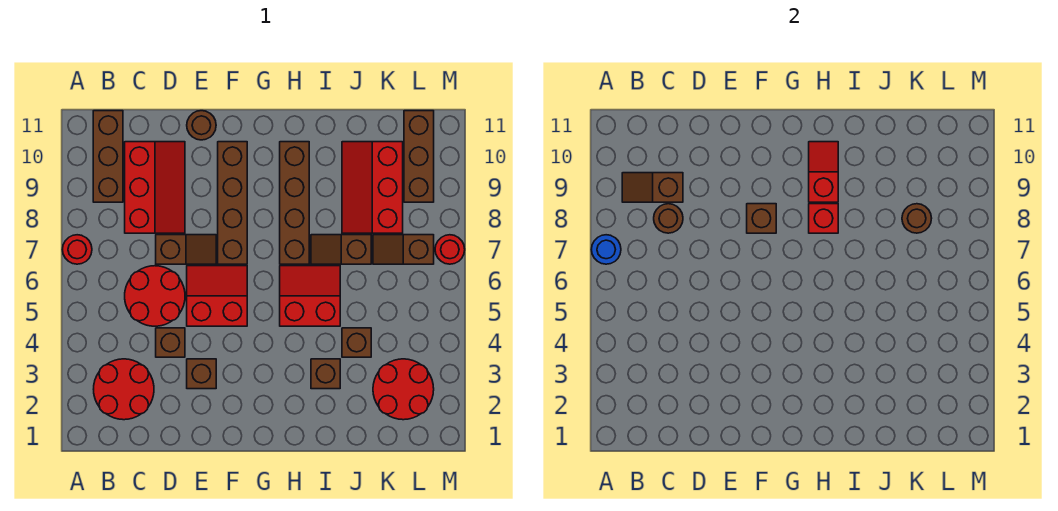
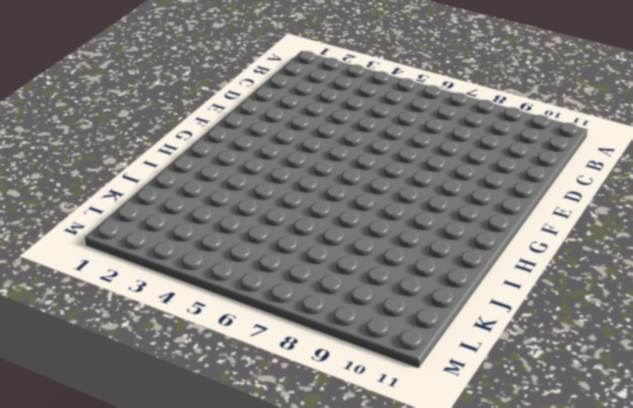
none -> red 1x1 round brick [62,235,92,264]
none -> red 2x2 round brick [94,359,154,420]
none -> brown 1x3 brick [93,111,123,202]

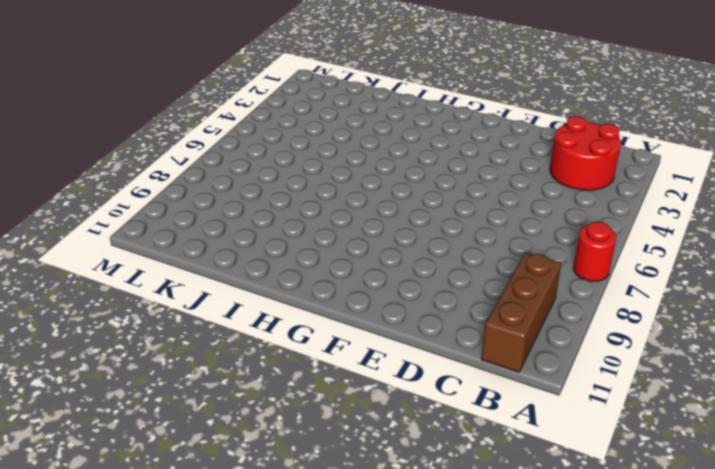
none -> red 2x2 round brick [125,266,185,326]
none -> red 2x3 slope [125,142,185,233]
none -> brown 1x1 brick [156,328,185,357]

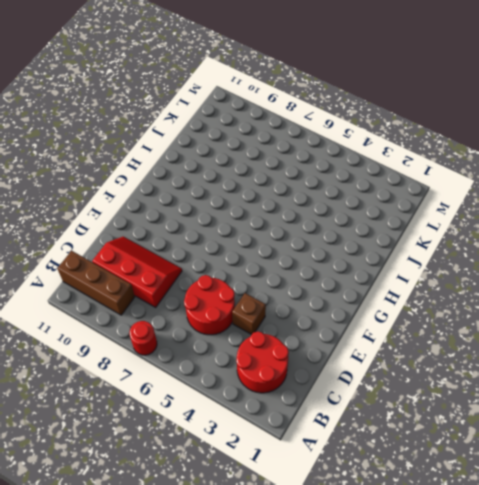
none -> brown 1x2 slope [156,235,216,264]
none -> brown 1x1 brick [187,359,216,389]
none -> red 2x2 slope [187,266,247,326]

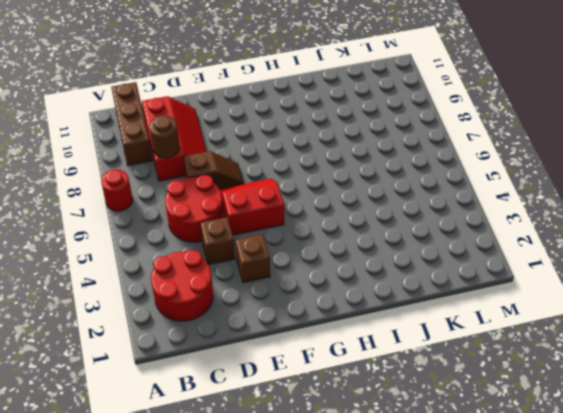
none -> brown 1x1 round brick [187,111,216,140]
none -> brown 1x4 brick [218,142,247,264]
none -> red 2x2 slope [280,266,340,326]

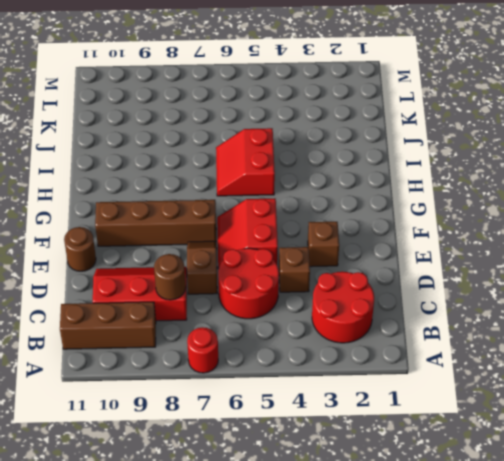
none -> brown 1x4 brick [280,142,309,264]
none -> brown 1x1 brick [311,359,340,389]
none -> brown 1x2 slope [311,235,371,264]

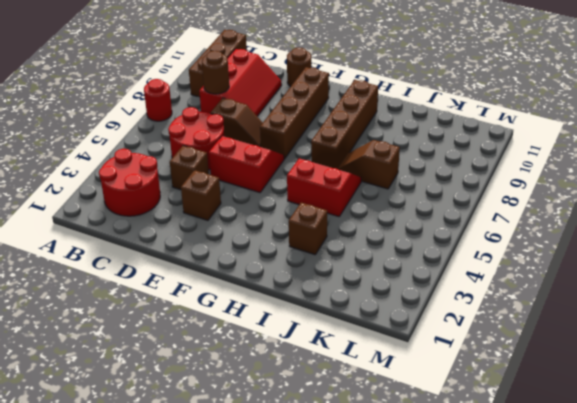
none -> brown 1x1 brick [342,328,371,357]
none -> red 2x3 slope [342,142,403,233]
none -> red 2x2 round brick [373,359,434,420]

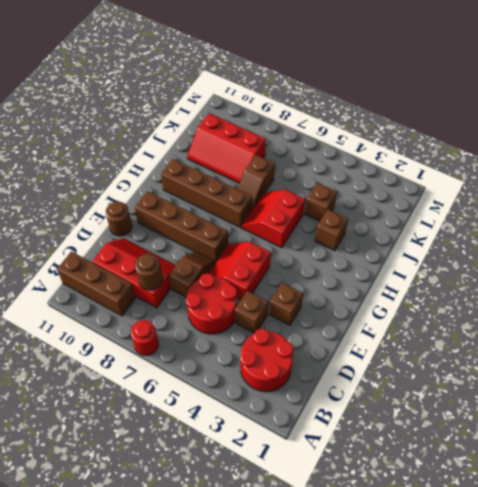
none -> red 2x2 round brick [373,359,434,420]
none -> brown 1x2 slope [373,235,434,264]
none -> brown 1x3 brick [404,111,434,202]

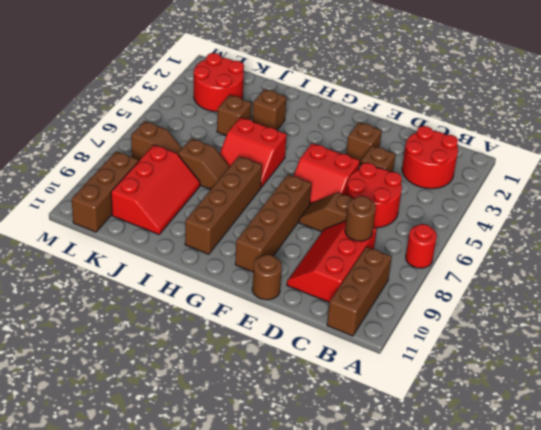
none -> red 1x1 round brick [435,235,465,264]
none -> blue 1x1 round brick [591,235,621,264]
none -> brown 1x2 slope [622,173,683,202]

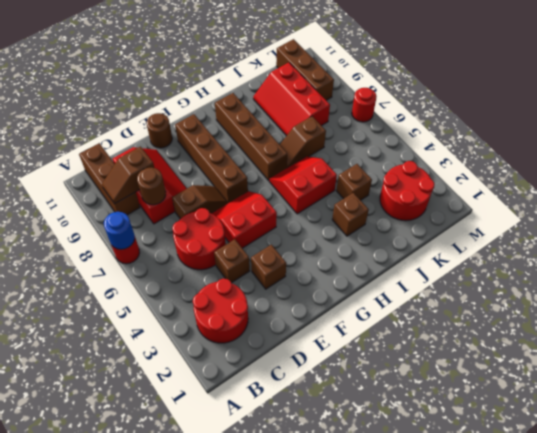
none -> brown 1x2 slope [373,235,434,264]
none -> brown 1x1 brick [747,204,776,233]
none -> red 1x1 brick [809,204,838,233]

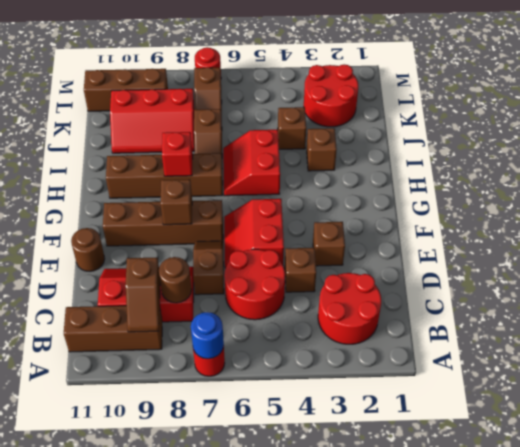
none -> red 1x2 slope [809,142,838,202]
none -> brown 1x1 round brick [902,204,932,233]

